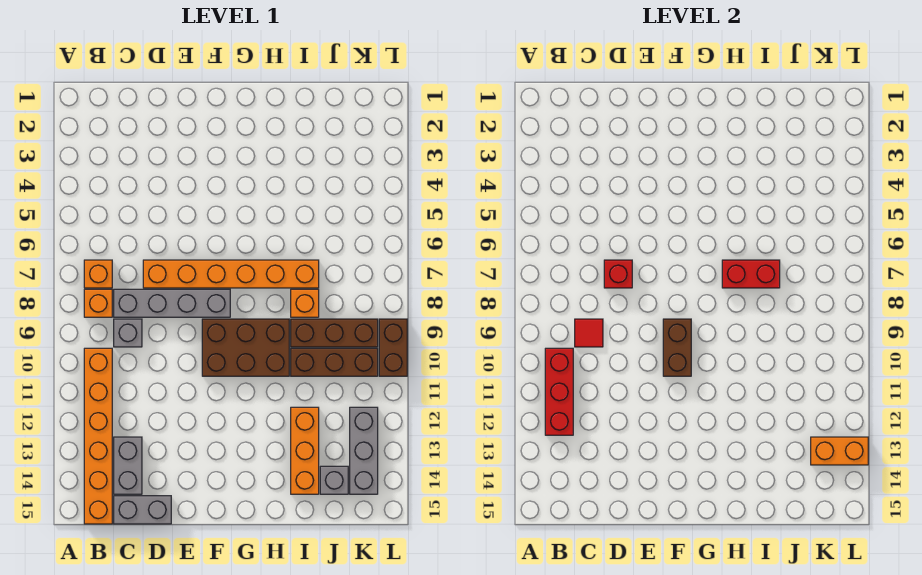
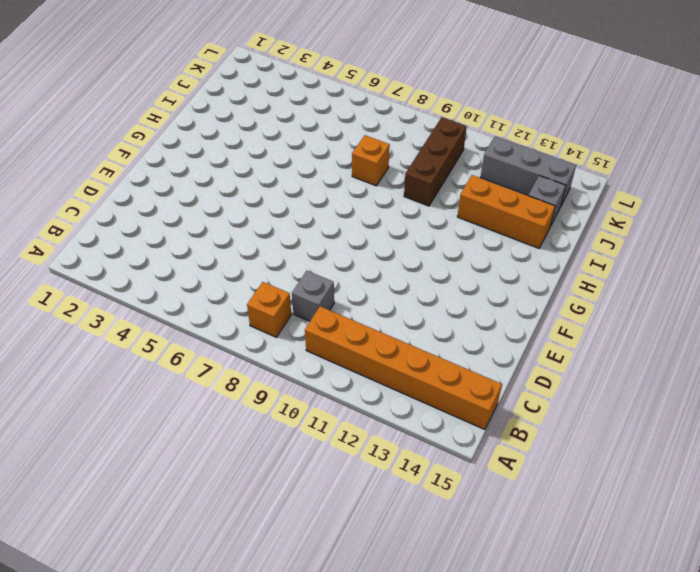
none -> orange 1x1 brick [84,260,112,288]
none -> grey 1x4 brick [114,289,230,317]
none -> grey 1x2 brick [114,437,142,494]

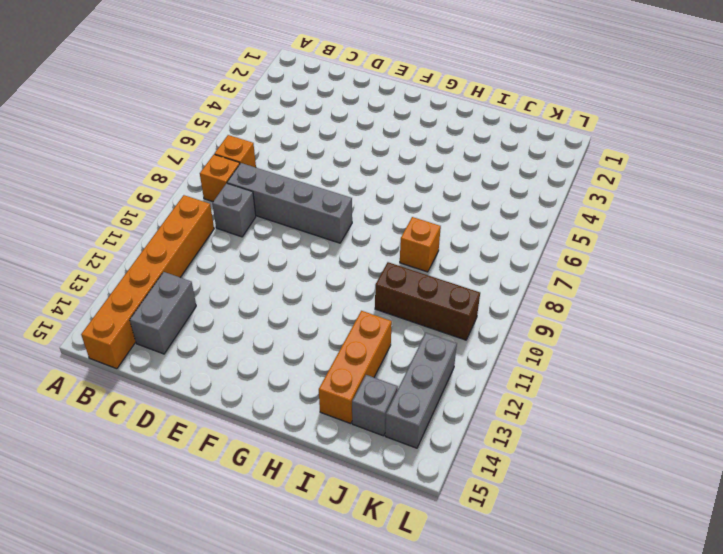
none -> grey 1x2 brick [114,496,171,524]
none -> orange 1x6 brick [143,260,319,288]
none -> brown 2x3 brick [202,319,289,376]

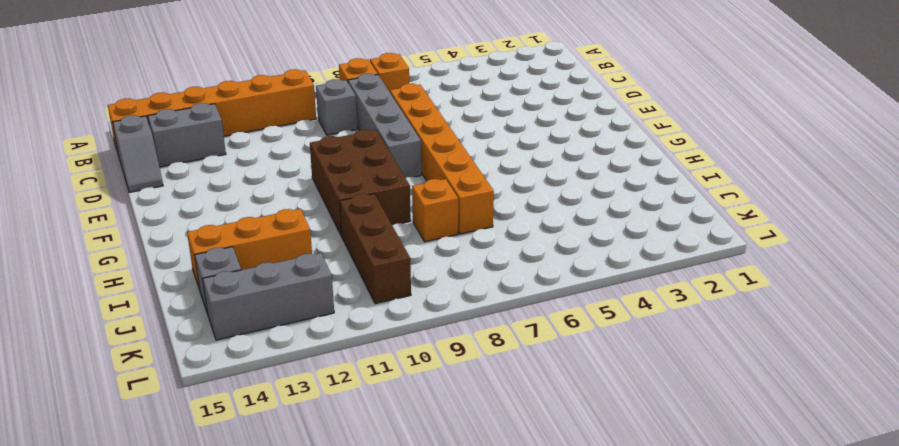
grey 1x2 slope [113,115,163,193] -> grey 1x2 brick [114,496,171,524]
none -> brown 1x3 brick [291,319,378,347]
none -> brown 1x2 brick [379,319,407,376]
none -> red 1x3 brick [545,348,573,435]

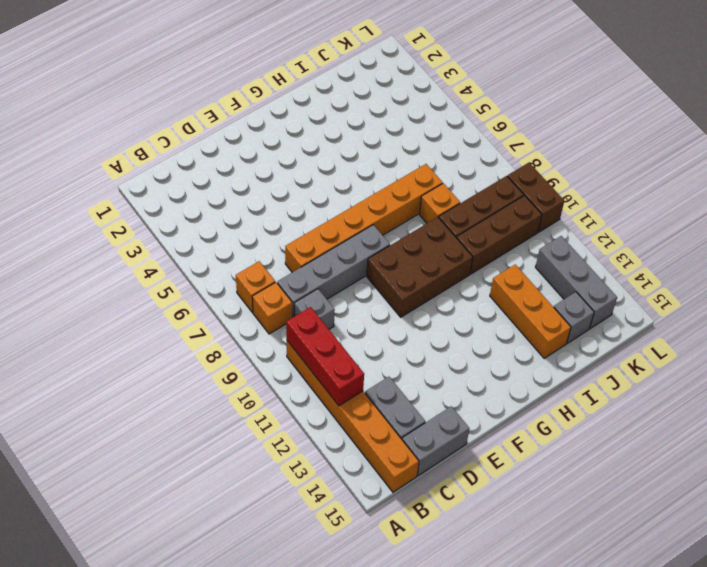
none -> red 1x1 tile [575,319,603,347]
none -> red 1x1 brick [604,260,632,288]
none -> brown 1x2 brick [663,319,691,376]

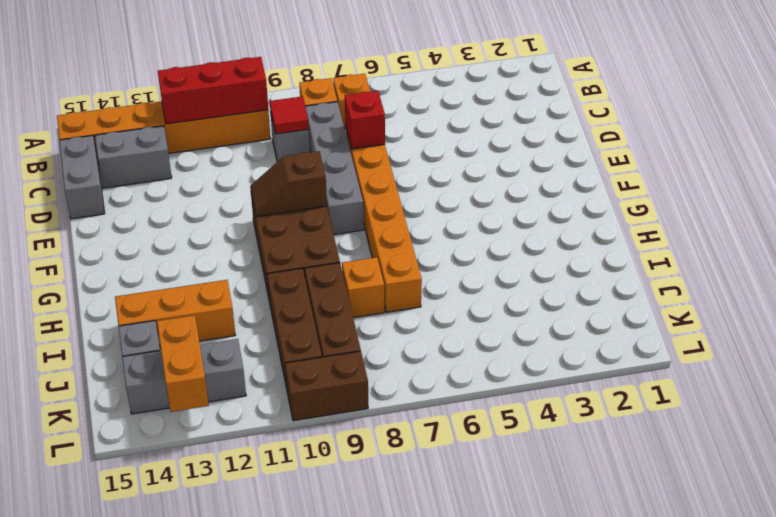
brown 1x2 slope [250,151,327,216] -> brown 1x2 brick [663,319,691,376]
none -> red 1x2 brick [722,260,780,288]

